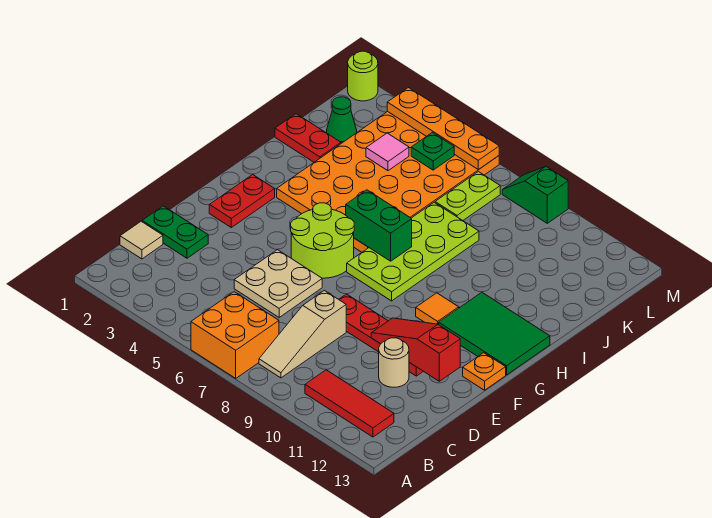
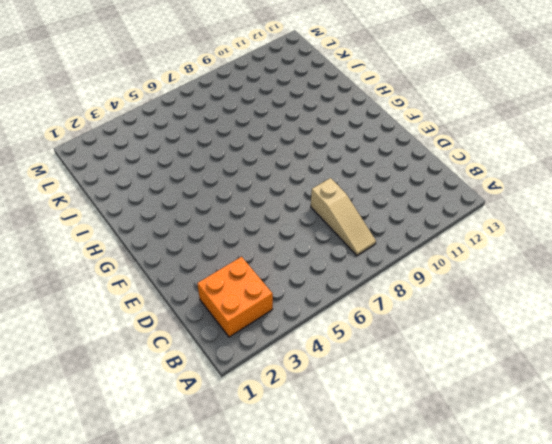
orange 2x2 brick [197,257,273,337] -> orange 2x2 brick moved to [191,292,279,378]
none -> red 1x3 tile [305,370,394,437]
none -> tan 1x1 tile [120,221,163,259]
none -> green 1x2 plate [142,206,208,258]

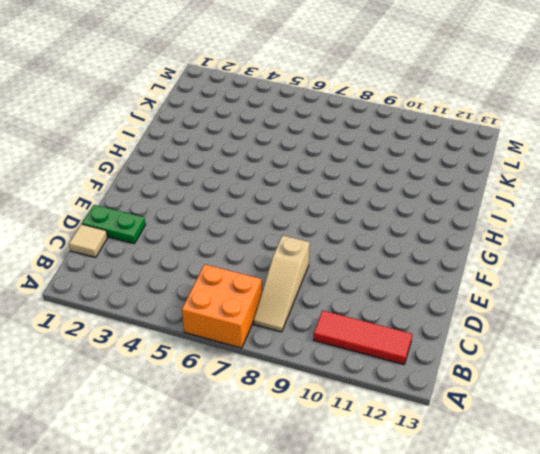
none -> tan 2x2 plate [234,250,322,317]
none -> tan 1x1 round brick [379,338,409,387]
none -> red 1x4 plate [339,294,423,376]

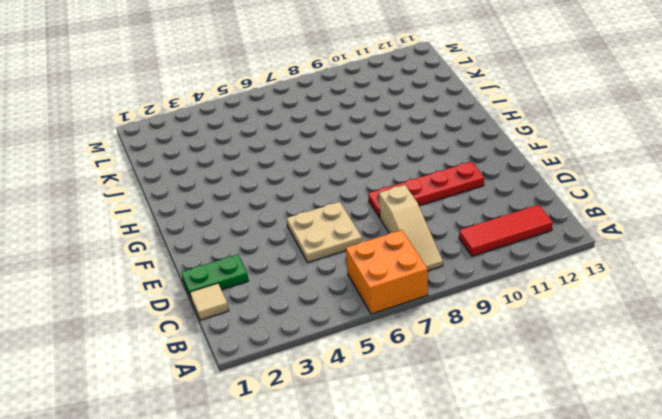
none -> tan 1x1 round brick [379,338,409,387]
none -> red 1x2 plate [209,175,275,227]
none -> lime 2x2 round brick [291,203,354,278]

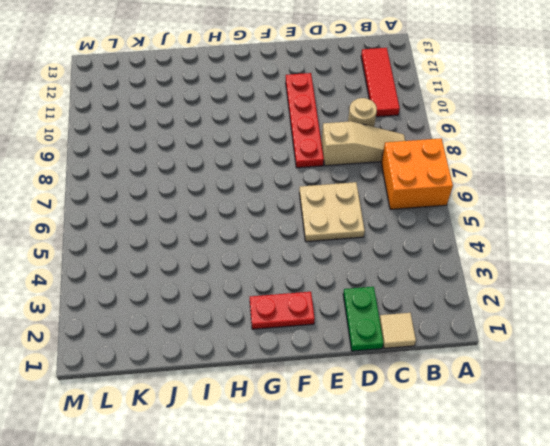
tan 1x1 round brick [348,98,377,127] -> tan 1x1 round brick moved to [379,338,409,387]
none -> lime 2x2 round brick [291,203,354,278]
none -> orange 1x1 plate [463,353,506,390]
none -> lime 2x4 plate [347,202,479,301]

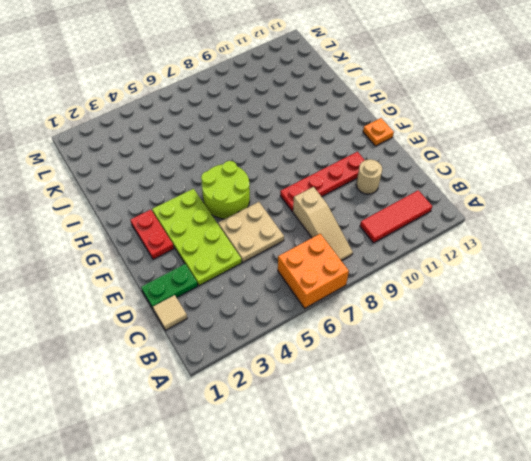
lime 2x4 plate [152,189,242,286] -> lime 2x4 plate moved to [347,202,479,301]
none -> orange 1x1 tile [416,293,459,325]
none -> green 2x3 tile [439,292,550,375]
none -> orange 4x6 plate [277,111,499,252]

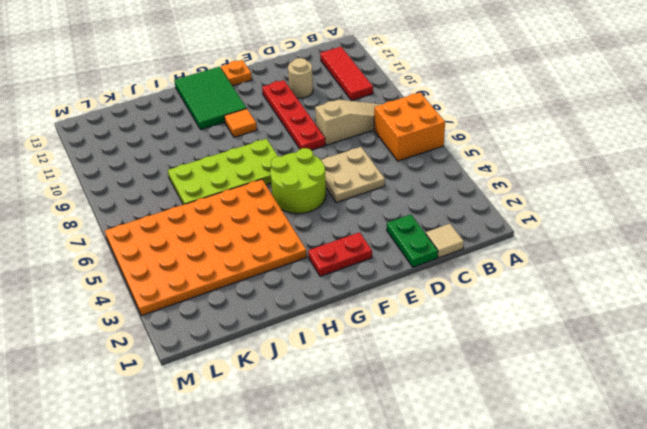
none -> red 1x2 plate [275,114,341,162]
none -> green 1x1 cone [327,97,357,143]
none -> lime 1x2 plate [435,172,500,220]

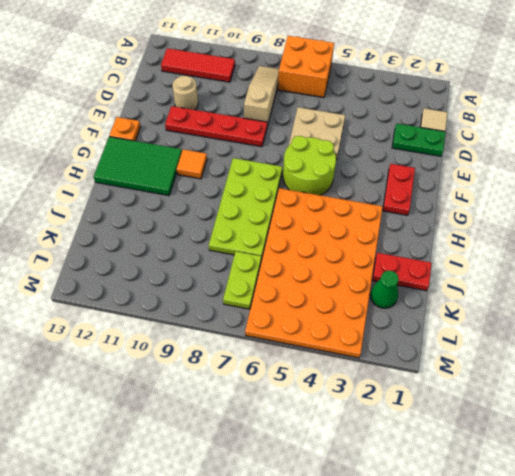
none -> lime 1x1 round brick [348,51,378,101]
none -> green 1x2 slope [502,167,568,223]
none -> red 1x3 slope [371,318,460,381]

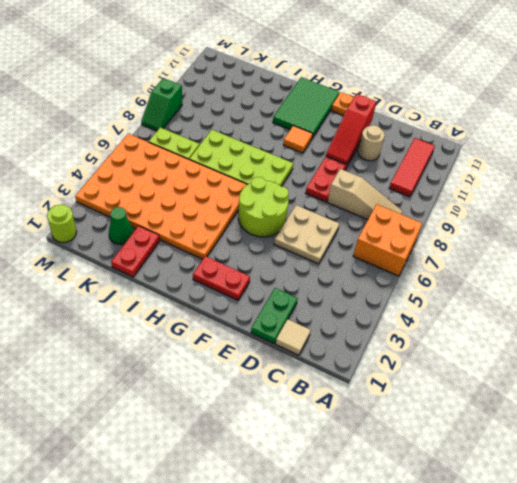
none -> green 1x2 brick [346,190,412,261]
none -> pink 1x1 tile [366,133,409,171]
none -> green 1x1 plate [411,132,454,170]

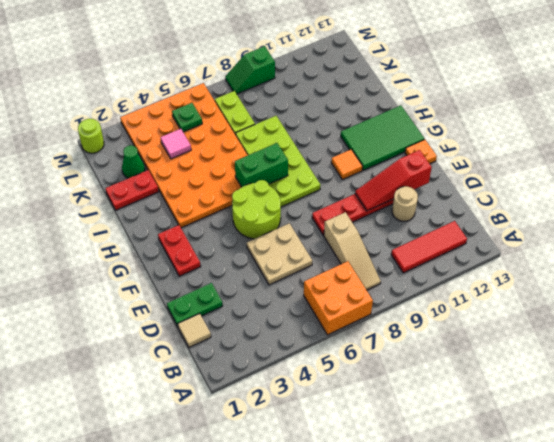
none -> orange 1x4 plate [387,88,499,170]

